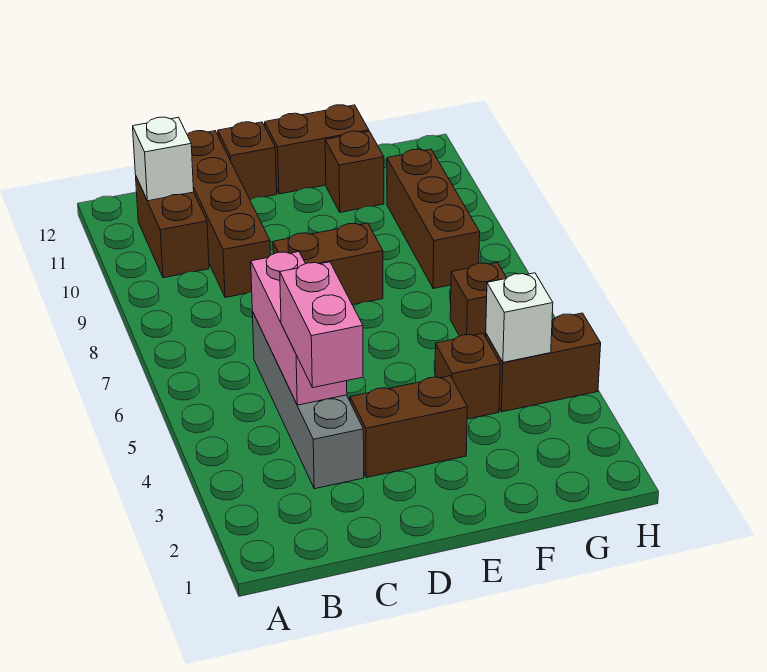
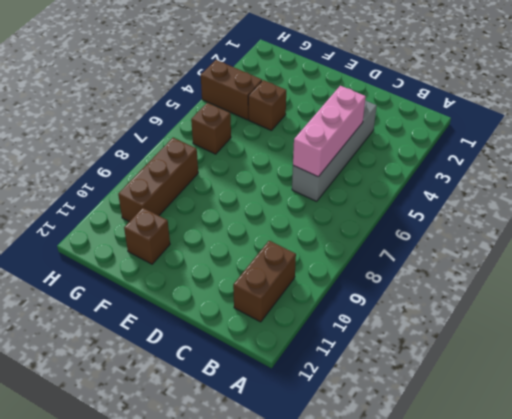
none -> brown 1x4 brick [187,131,270,297]
none -> brown 1x2 brick [350,376,467,477]
none -> brown 1x2 brick [273,223,383,305]

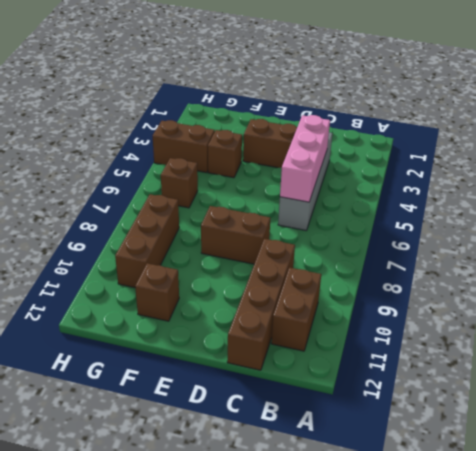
none -> brown 1x1 brick [218,122,277,200]
none -> brown 1x2 brick [265,105,369,194]
none -> white 1x1 brick [133,117,194,201]

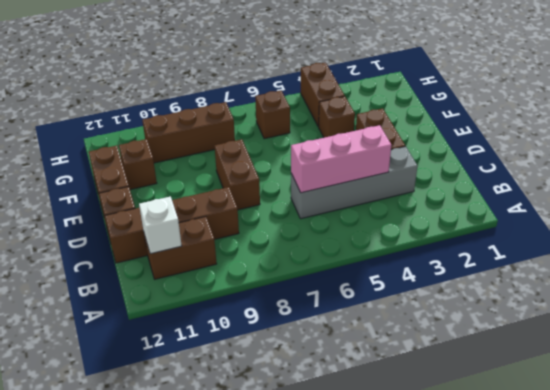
none -> white 1x1 brick [486,273,553,362]
none -> pink 1x2 brick [280,262,363,388]

